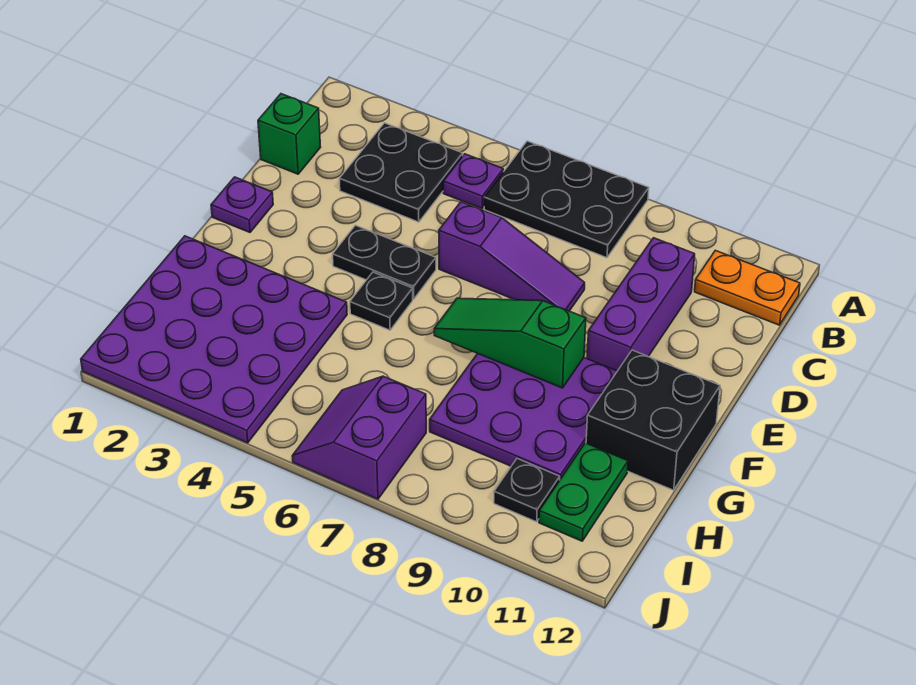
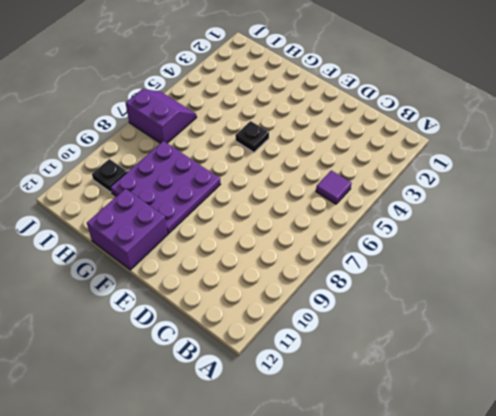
purple 1x1 tile [316,170,352,204] -> purple 1x1 plate [443,154,503,209]
purple 2x2 brick [87,189,168,270] -> black 2x2 brick [586,350,720,490]
none -> black 2x3 plate [484,141,649,258]
none -> black 2x2 plate [339,123,463,222]
none -> orange 1x2 plate [695,250,800,325]

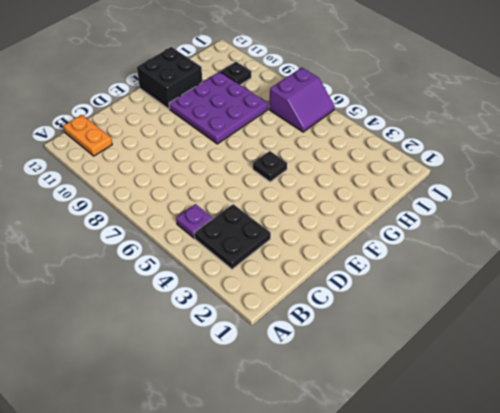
none -> black 2x3 plate [484,141,649,258]
none -> green 1x1 brick [258,94,321,174]
none -> purple 1x3 brick [587,238,695,371]

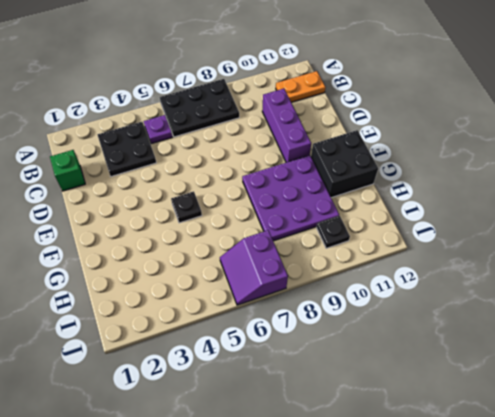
none -> purple 1x3 slope [439,202,585,311]
none -> purple 1x1 plate [211,177,273,232]
none -> black 1x2 plate [333,225,436,299]

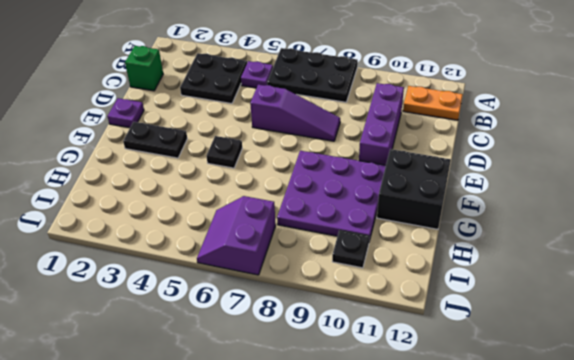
black 1x2 plate [123,122,187,158] -> black 1x2 plate moved to [333,225,436,299]
none -> purple 4x4 plate [81,236,347,443]
none -> green 1x2 plate [539,443,628,541]
none -> green 1x3 slope [434,298,586,388]

